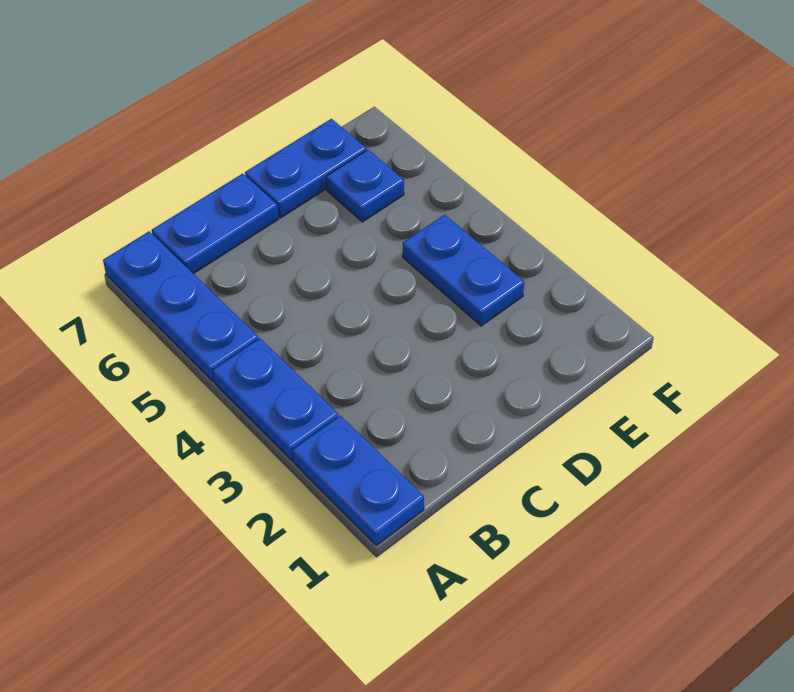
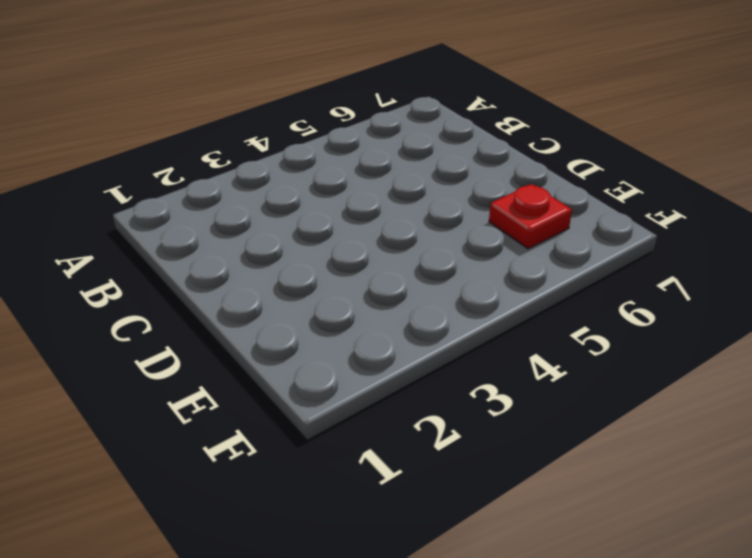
red 1x1 plate [489,184,572,249] -> blue 1x1 plate [326,150,404,222]
none -> blue 1x2 plate [293,416,424,546]
none -> blue 1x2 plate [213,339,338,461]

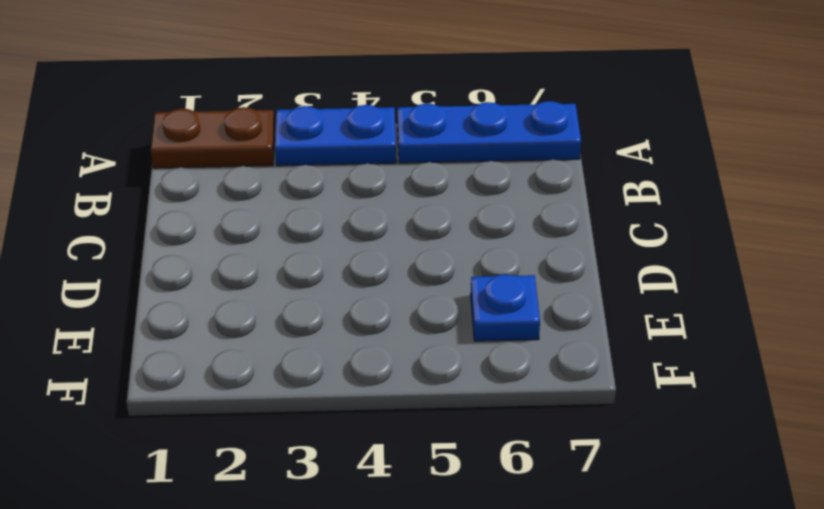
brown 1x2 plate [151,107,275,168] -> blue 1x2 plate [293,416,424,546]
none -> blue 1x2 plate [152,174,278,274]
none -> blue 1x2 plate [245,119,366,218]

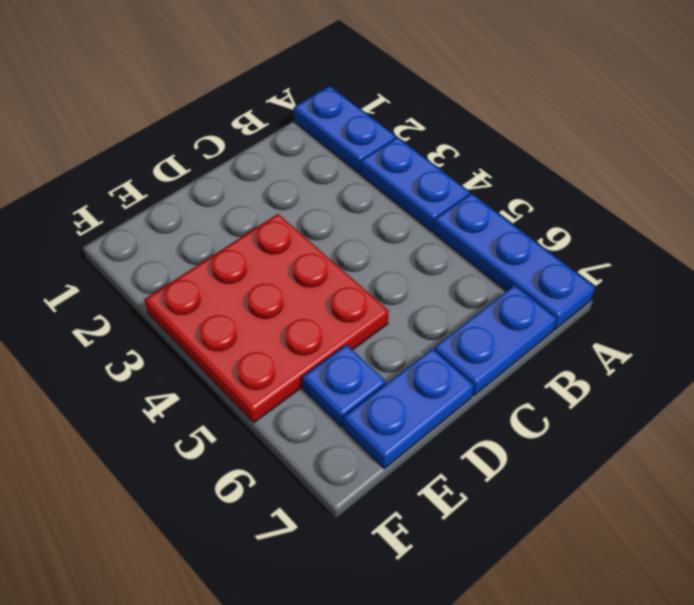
red 3x3 plate [144,214,389,423] -> blue 1x2 plate [403,215,524,326]

